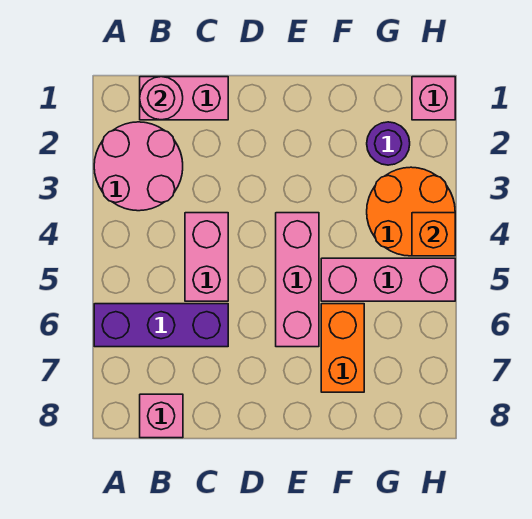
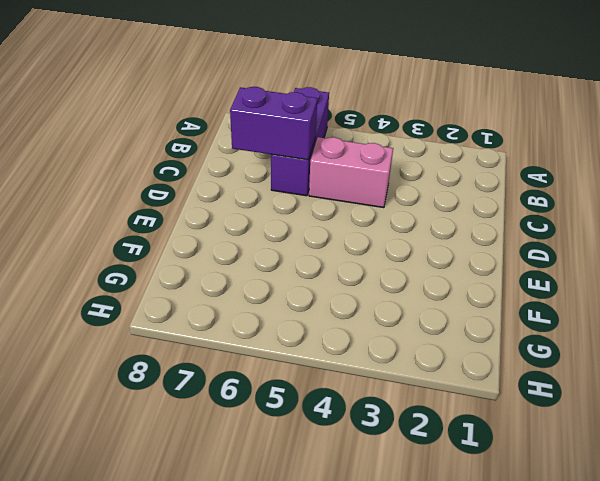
purple 1x2 brick [230,87,317,160] -> none
none -> pink 2x2 round brick [94,122,183,211]
none -> pink 1x2 brick [140,77,228,120]
none -> pink 1x1 brick [140,394,183,438]

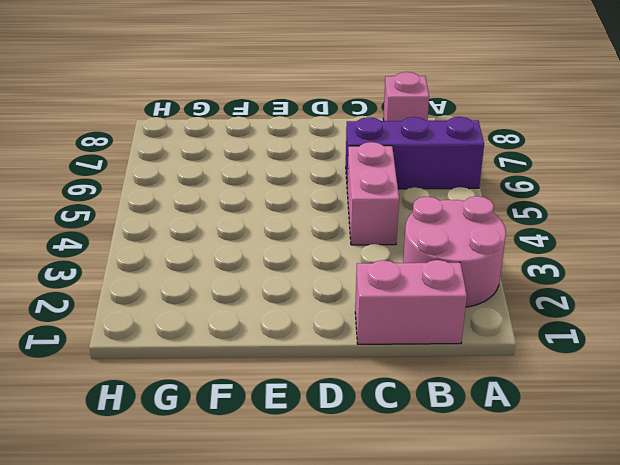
none -> pink 1x3 brick [276,213,319,347]
none -> pink 1x3 brick [321,258,455,301]
none -> orange 1x2 brick [321,304,364,392]

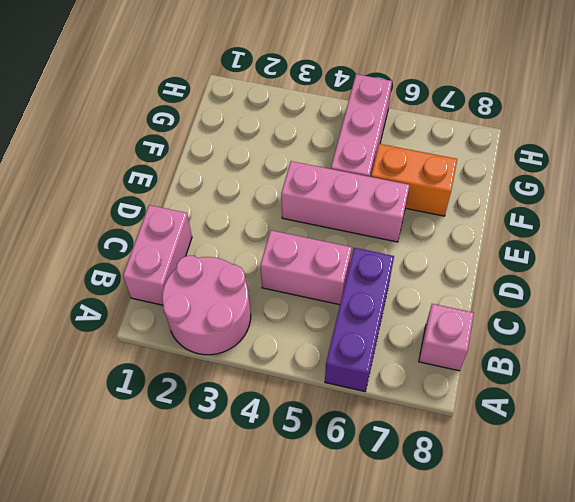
none -> purple 1x1 round brick [367,122,410,165]
none -> orange 2x2 round brick [367,167,455,256]
none -> pink 1x1 brick [412,77,455,120]

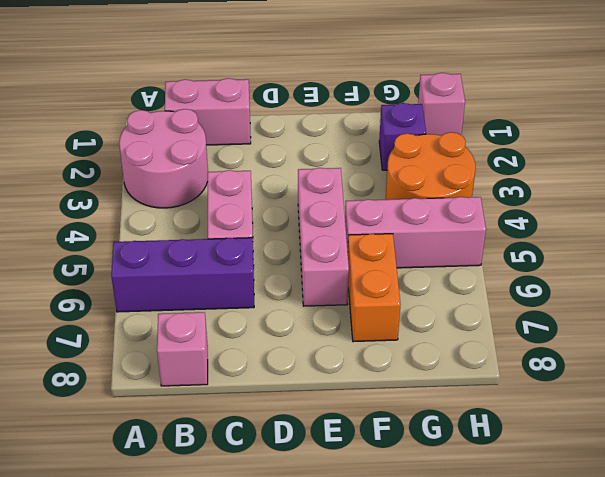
purple 1x1 brick [379,103,426,170] -> purple 1x1 round brick [367,122,410,165]
none -> pink 1x1 round brick [140,77,183,120]
none -> orange 1x1 brick [412,213,455,256]

